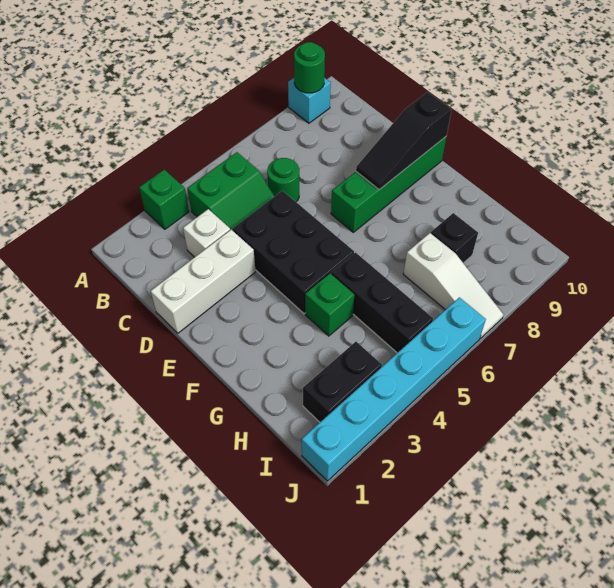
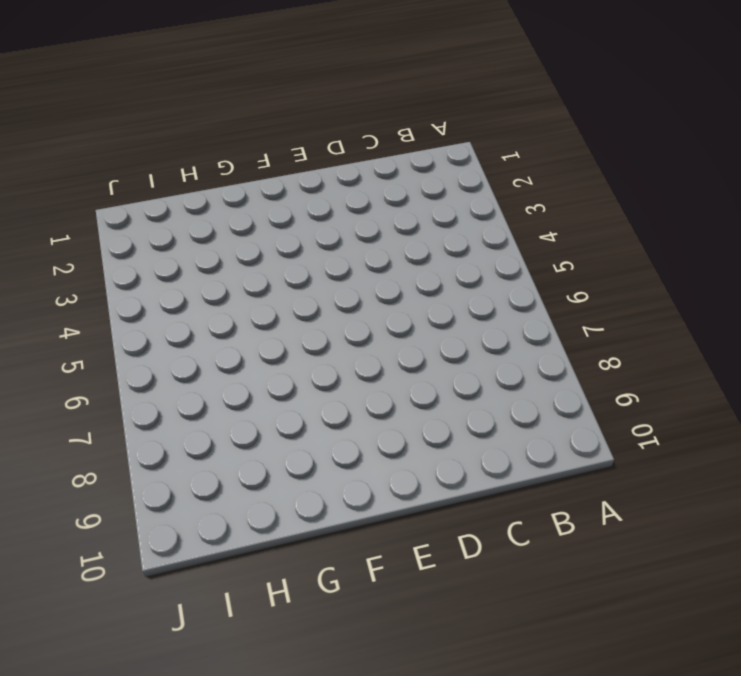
none -> green 1x1 brick [139,170,189,229]
none -> cyan 1x1 brick [288,78,331,123]
none -> green 2x2 slope [187,152,274,231]

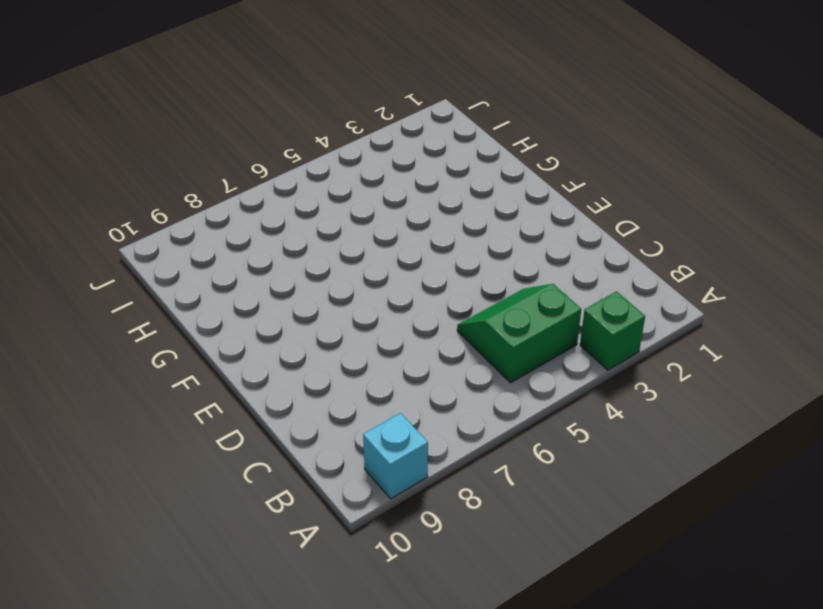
none -> white 1x1 brick [183,209,230,257]
none -> green 1x1 round brick [267,158,299,202]
none -> white 1x3 brick [151,230,256,333]

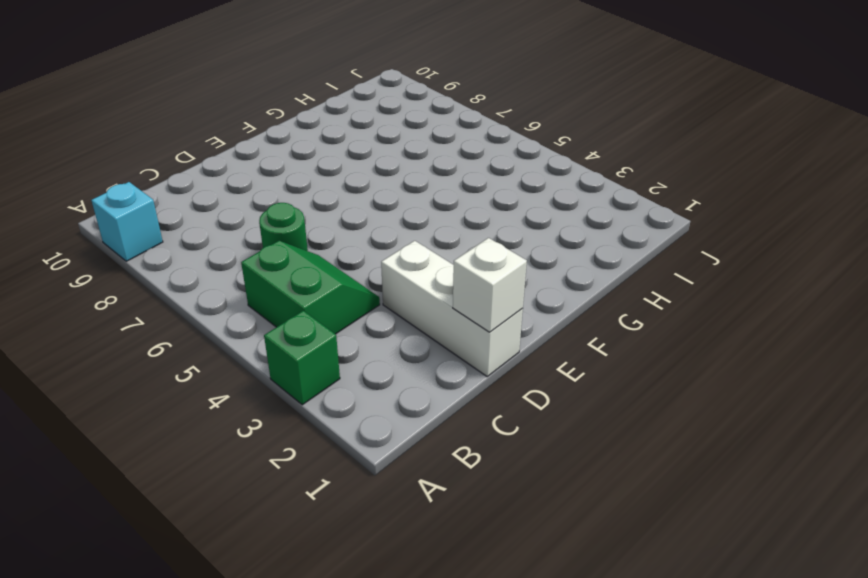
white 1x1 brick [453,238,527,332] -> white 1x1 brick moved to [183,209,230,257]
none -> black 2x3 brick [233,191,354,314]
none -> green 1x4 brick [331,137,446,232]
none -> green 1x1 brick [305,274,354,336]

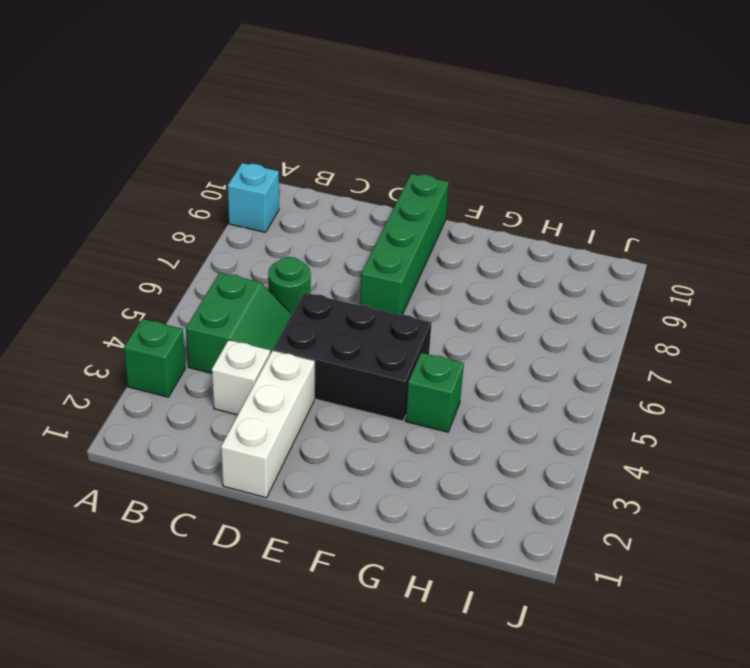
none -> black 1x3 brick [331,252,433,353]
none -> white 1x3 slope [403,233,504,339]
none -> black 1x1 brick [431,213,478,263]

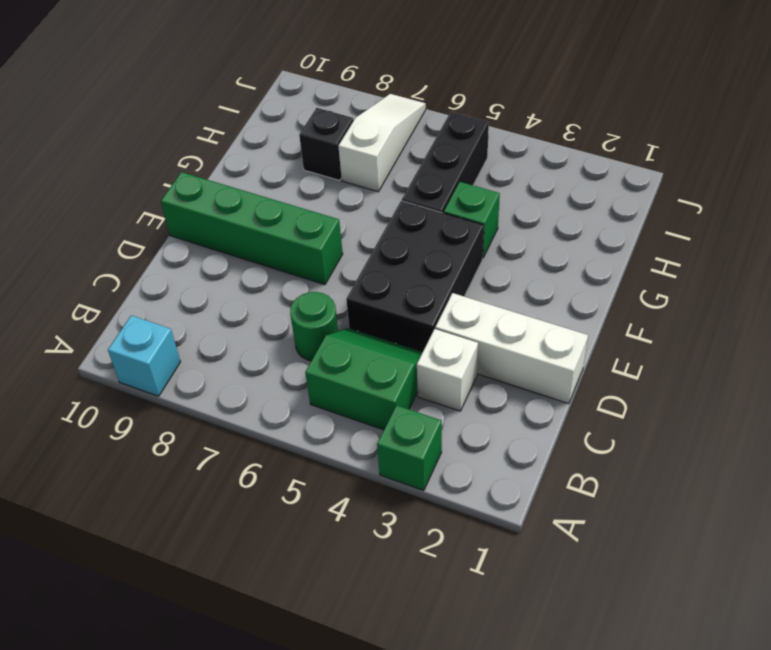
none -> black 1x2 brick [303,342,382,422]
none -> cyan 1x6 brick [302,298,486,481]
none -> green 1x1 round brick [294,42,325,93]

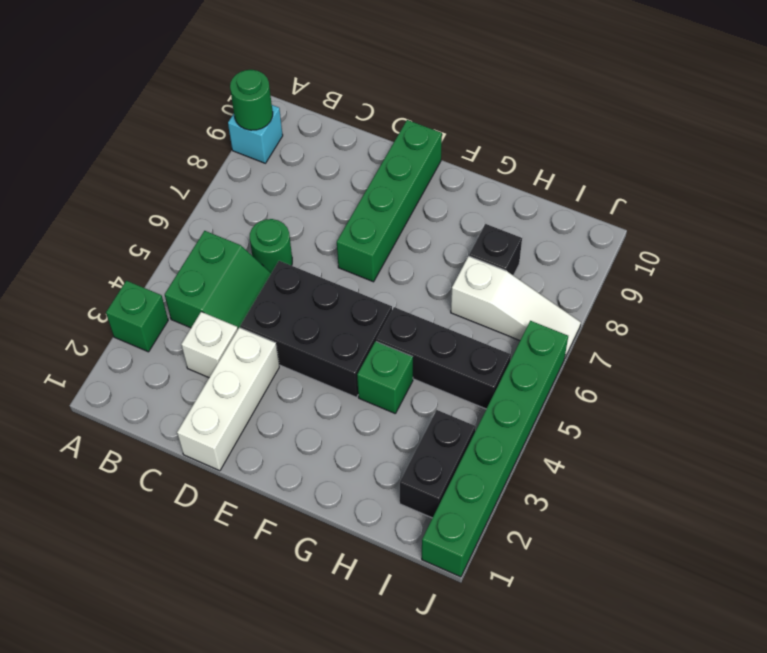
green 1x6 brick [422,321,568,577] -> cyan 1x6 brick [302,298,486,481]
none -> black 1x3 slope [356,92,452,190]

